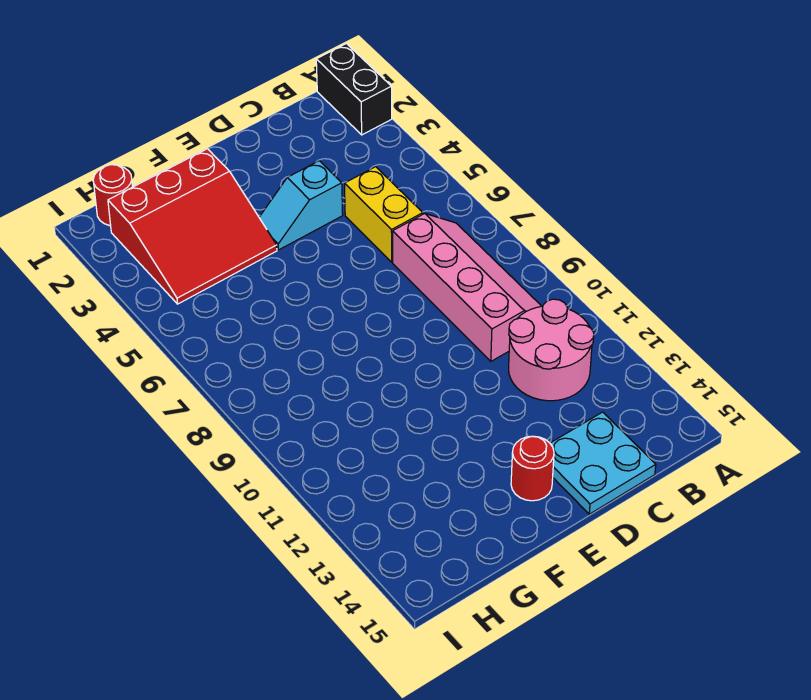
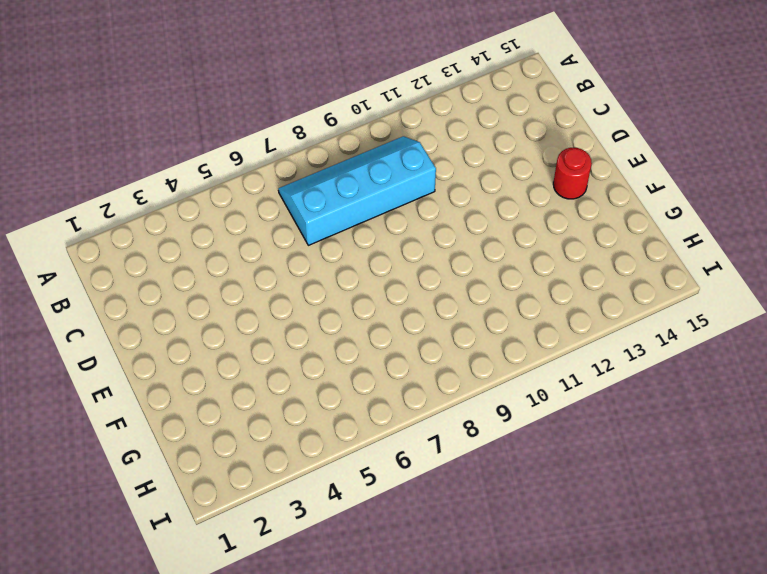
cyan 2x4 slope [278,136,436,245] -> pink 2x4 slope [393,213,542,361]
none -> black 1x2 brick [316,44,392,135]
none -> pink 2x2 round brick [509,299,594,401]

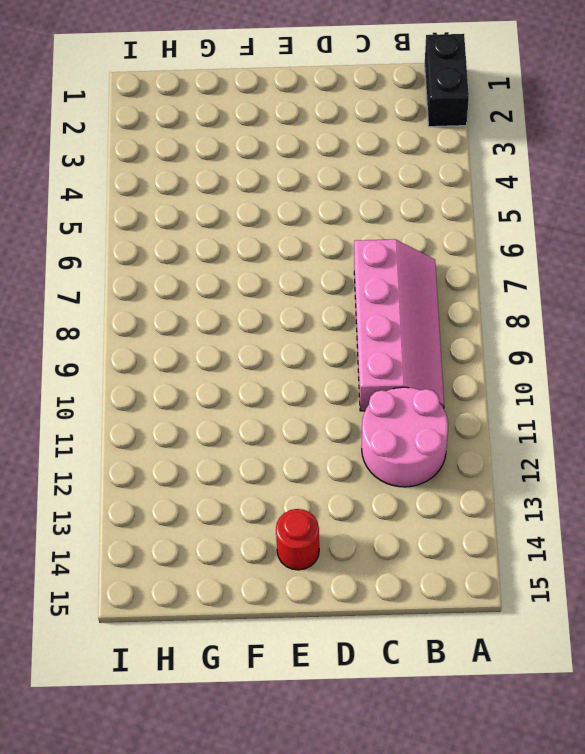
none -> yellow 1x2 brick [345,167,423,262]
none -> cyan 2x2 plate [550,412,656,514]

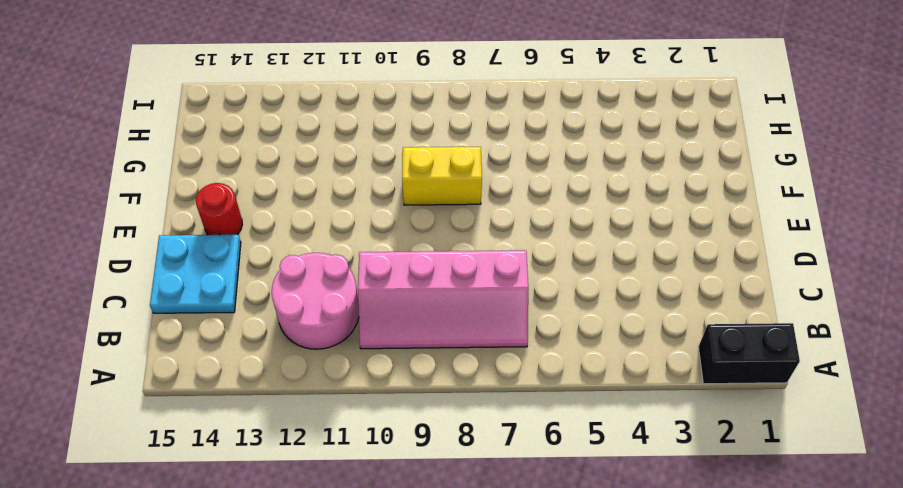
yellow 1x2 brick [402,147,482,205] -> yellow 1x2 brick moved to [345,167,423,262]
none -> cyan 1x2 slope [259,161,343,250]
none -> red 3x3 slope [108,149,277,304]

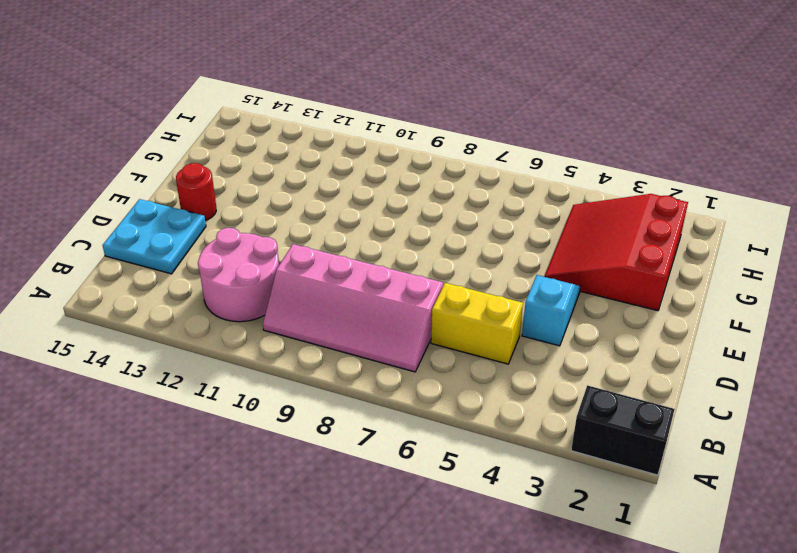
none -> red 1x1 round brick [93,165,133,226]

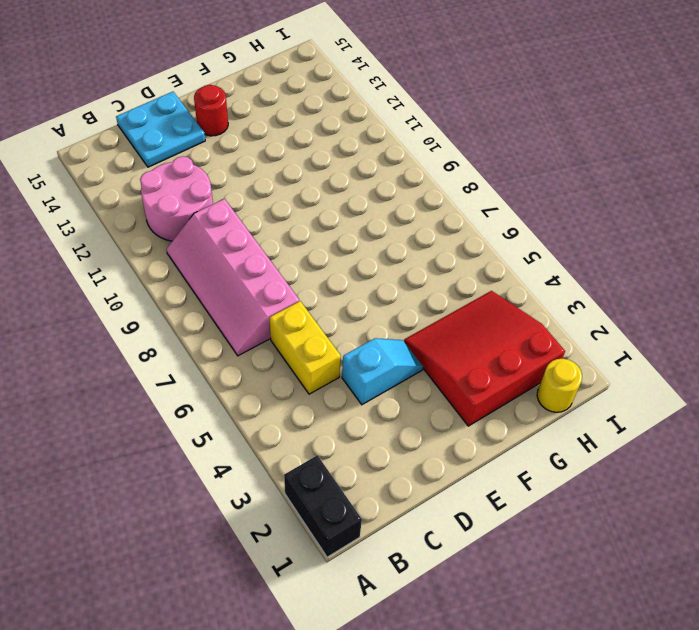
yellow 1x1 round brick [537,359,582,412] -> red 1x1 round brick [93,165,133,226]

